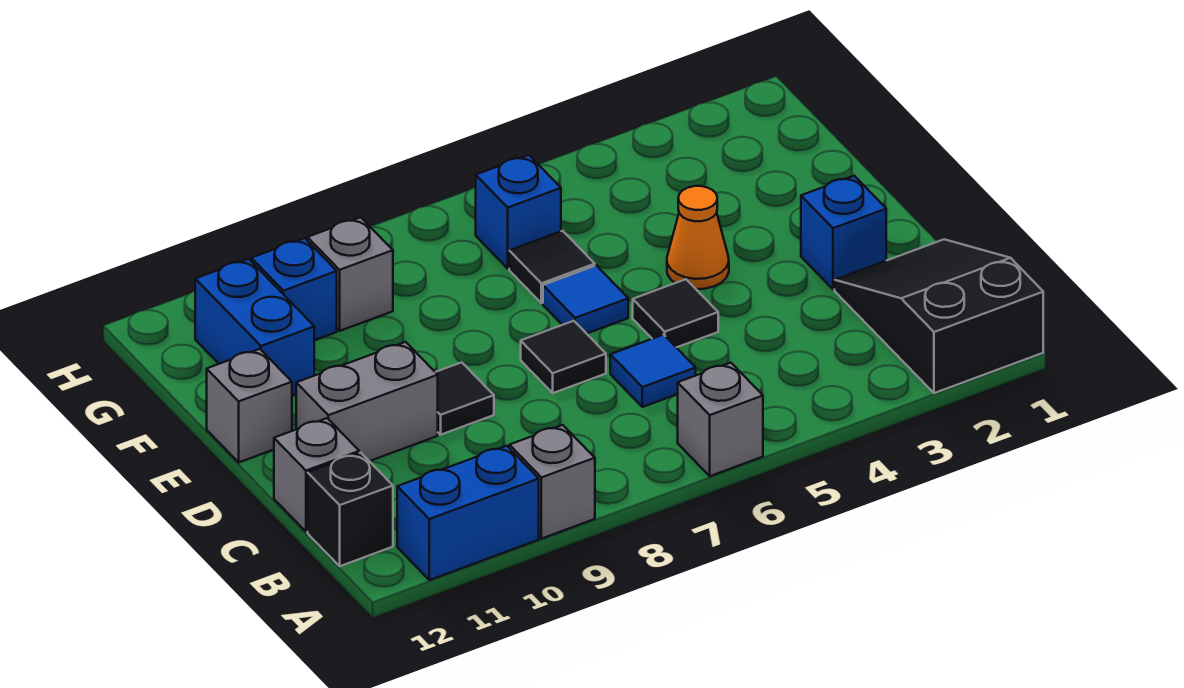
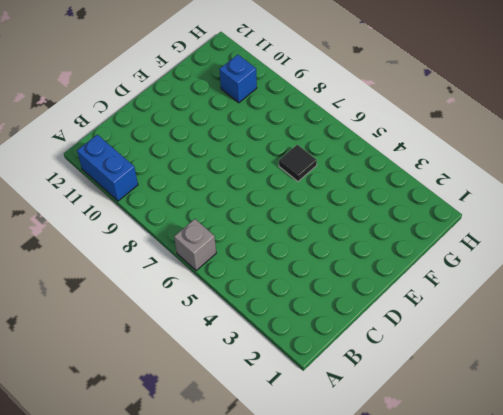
none -> black 2x3 slope [835,239,1043,393]
none -> grey 1x1 brick [509,425,595,539]
none -> black 1x1 brick [308,453,393,566]

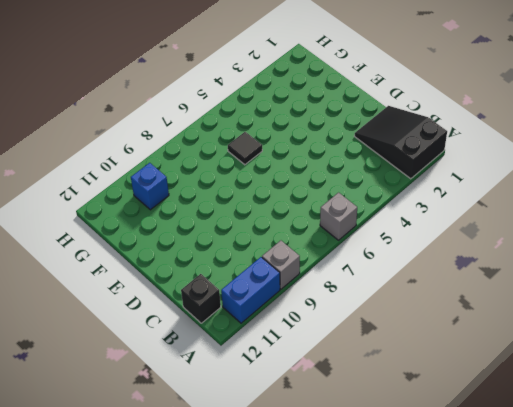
none -> blue 1x1 tile [610,335,696,407]
none -> grey 1x1 brick [274,418,359,532]
none -> blue 1x1 brick [801,176,886,289]

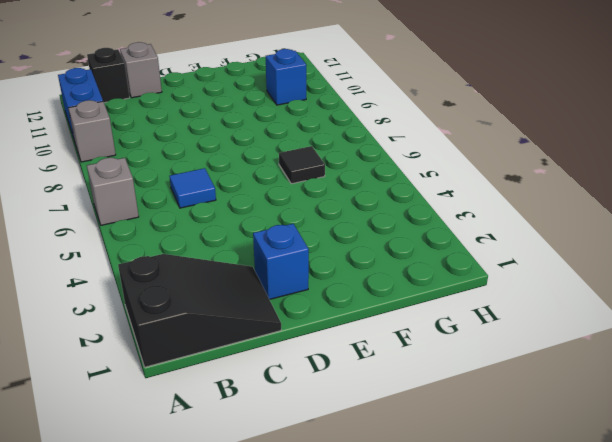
none -> black 1x1 tile [633,279,718,347]
none -> black 1x1 tile [521,321,606,393]
none -> black 1x1 tile [436,362,494,435]

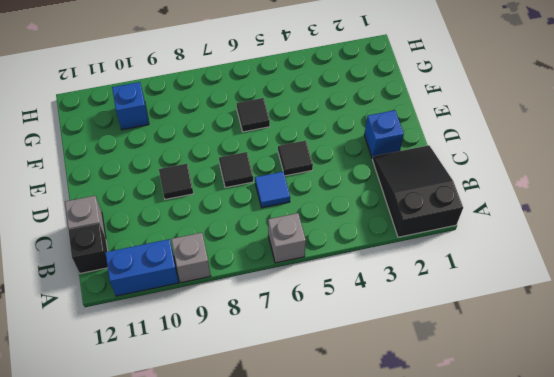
none -> grey 1x2 brick [296,342,438,461]
none -> orange 1x1 cone [667,186,729,289]
none -> blue 1x1 tile [543,265,628,334]

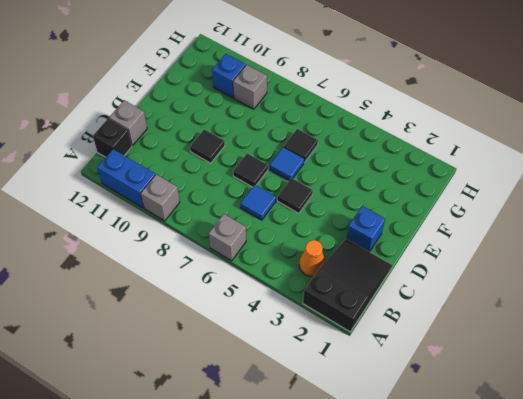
orange 1x1 cone [299,240,325,277] -> orange 1x1 cone moved to [667,186,729,289]
none -> grey 1x2 brick [296,342,438,461]
none -> grey 1x1 brick [207,349,292,462]
none -> blue 1x2 brick [195,259,314,396]

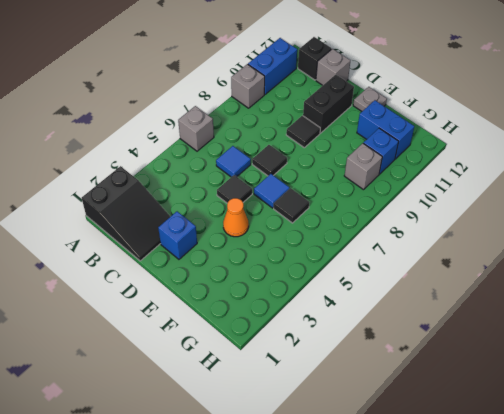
black 1x2 brick [303,75,354,133] -> grey 1x2 brick [296,342,438,461]
grey 1x1 plate [353,87,387,111] -> grey 1x1 brick [207,349,292,462]
none -> blue 1x1 brick [476,155,561,269]

